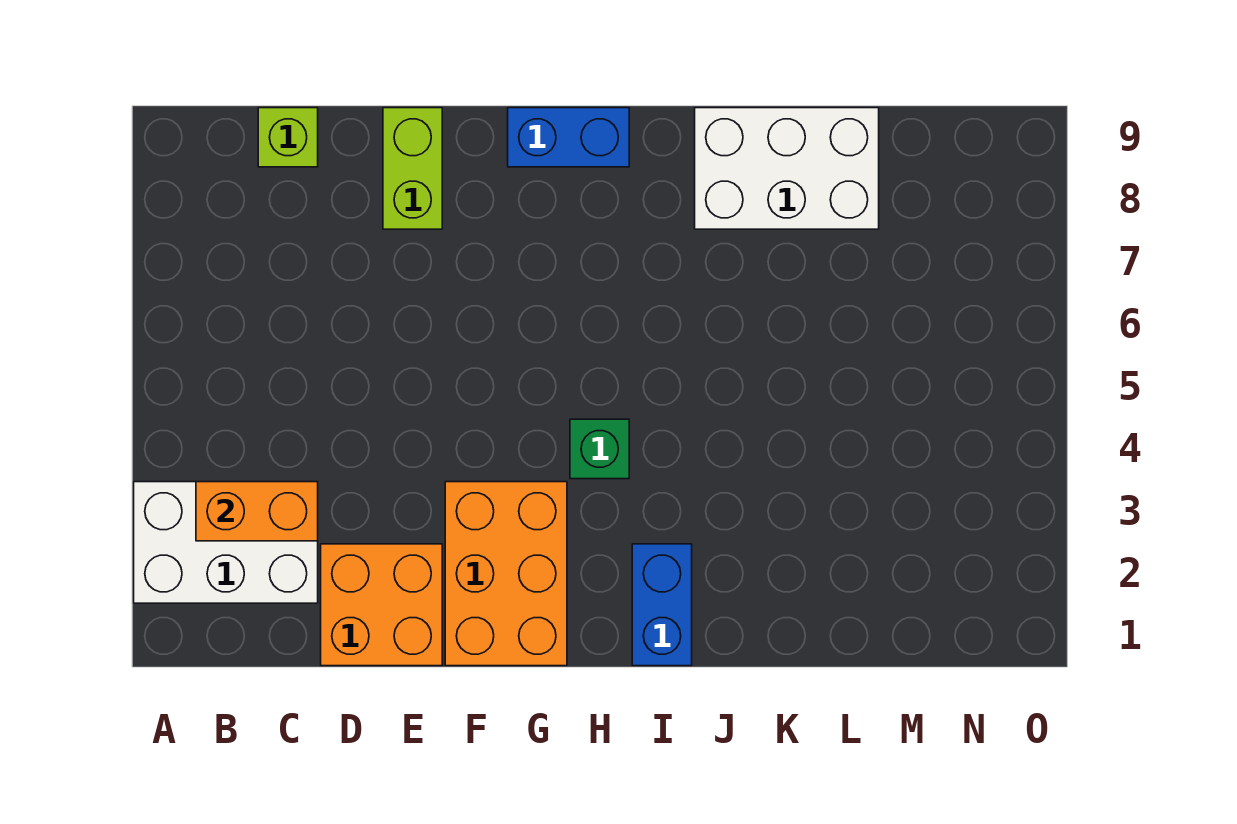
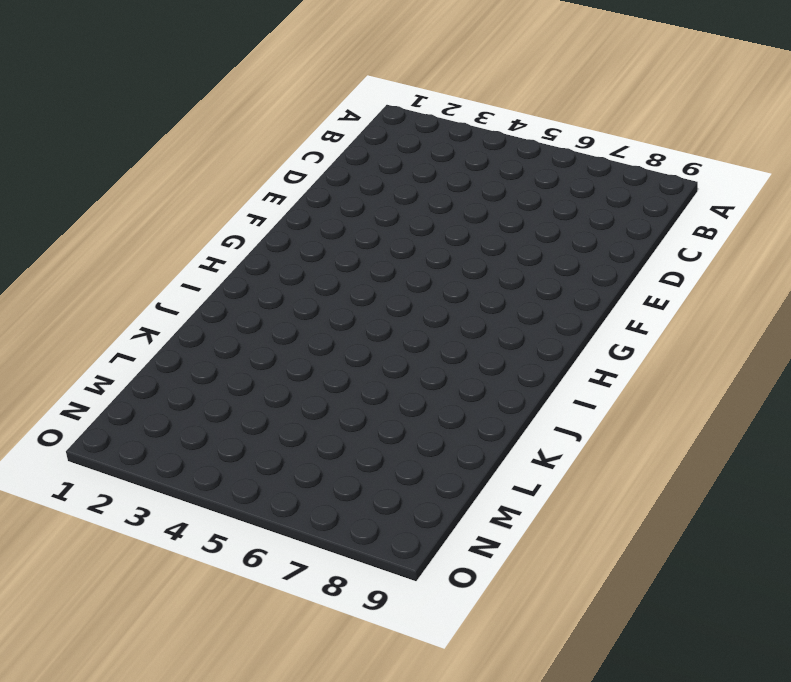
none -> white 2x3 brick [134,482,318,603]
none -> lime 1x1 brick [258,108,318,167]

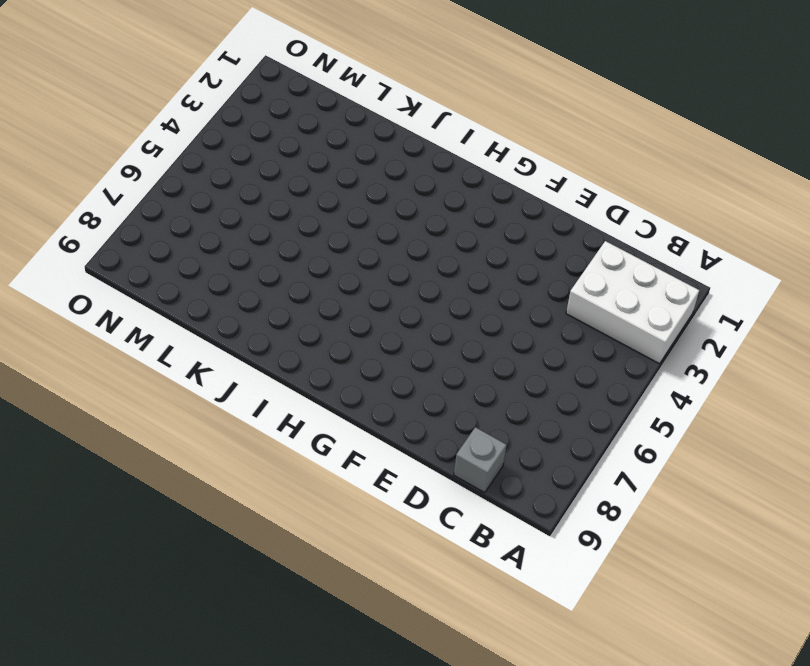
grey 1x1 brick [454,427,506,493] -> lime 1x1 brick [258,108,318,167]
none -> orange 2x2 brick [321,544,442,666]
none -> lime 1x2 brick [383,108,442,229]

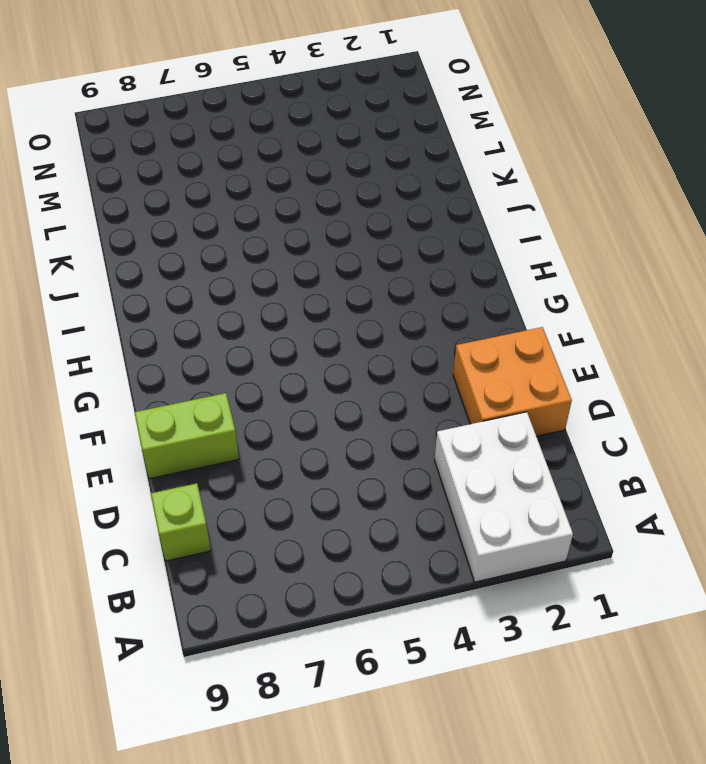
none -> orange 2x3 brick [445,482,567,666]
none -> blue 1x2 brick [508,108,629,167]

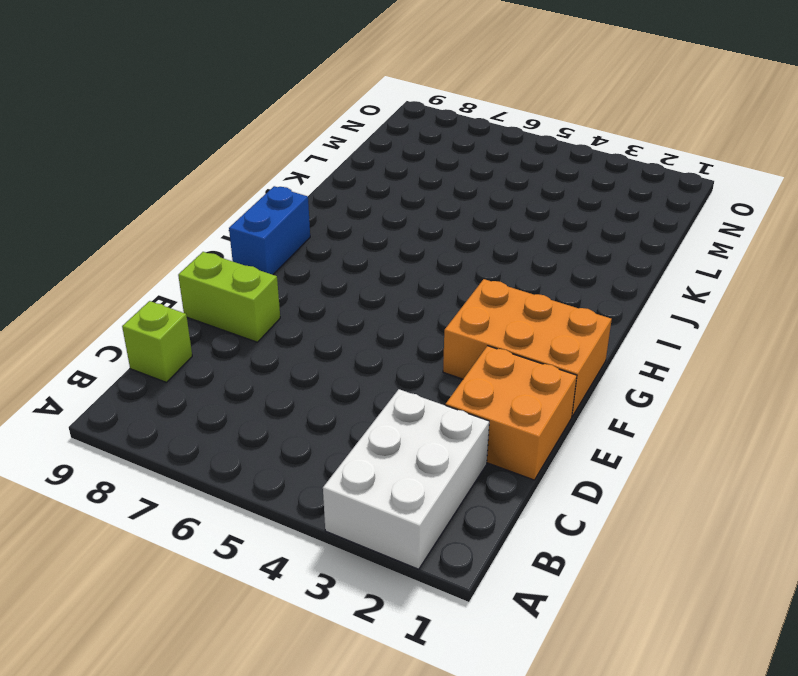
none -> green 1x1 brick [570,419,629,479]
none -> blue 1x2 brick [632,544,692,666]

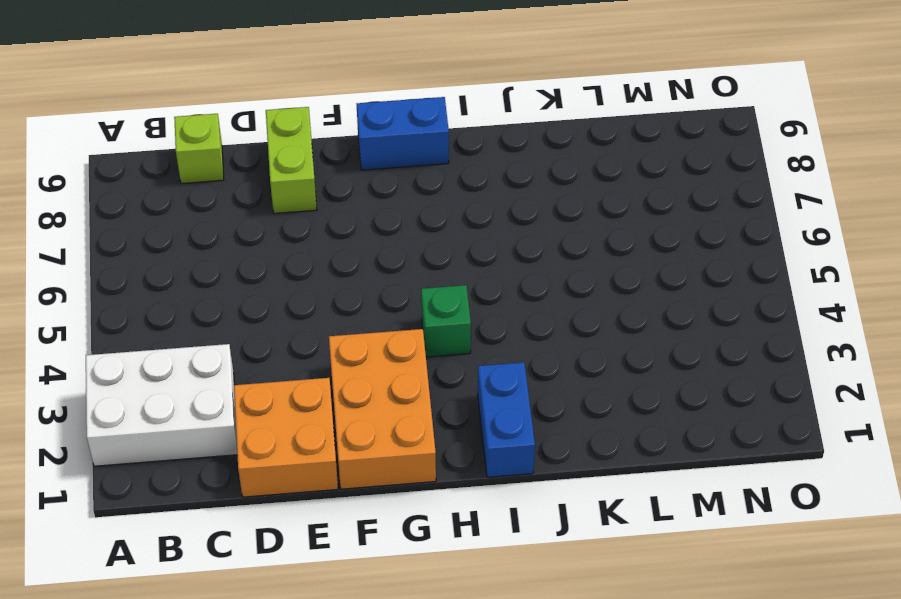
none -> white 2x3 brick [695,108,879,229]
none -> orange 1x2 brick [196,482,318,541]

